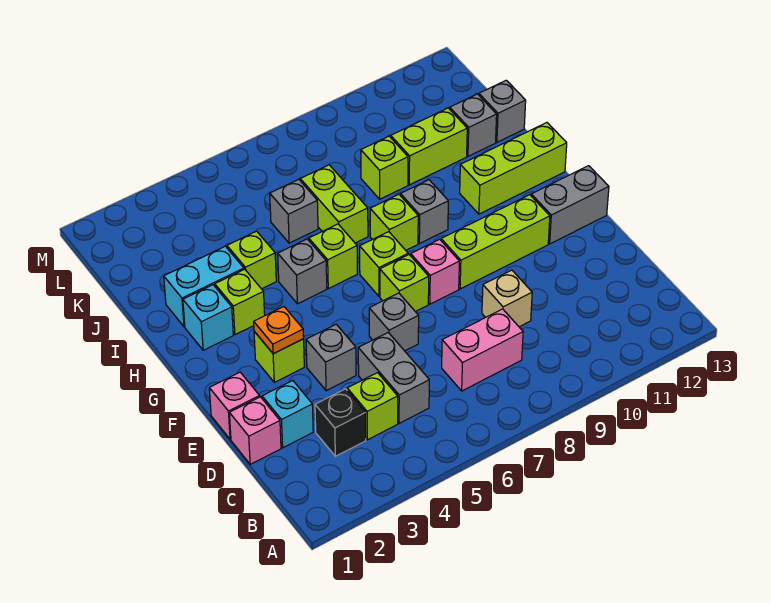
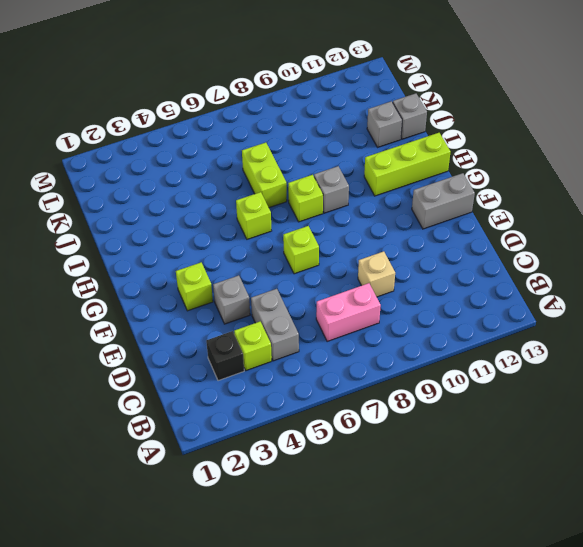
none -> pink 1x1 brick [229,397,281,464]
none -> cyan 1x1 brick [262,381,313,448]
none -> pink 1x1 brick [209,372,260,439]
none -> grey 1x1 brick [369,293,419,351]

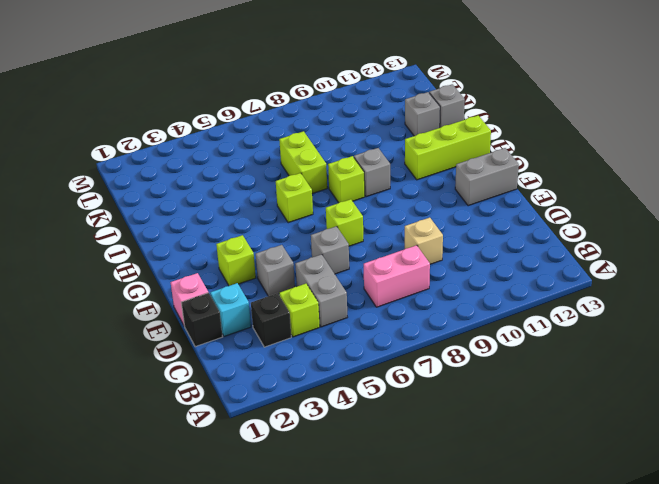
black 1x1 brick [181,293,223,347] -> pink 1x1 brick [229,397,281,464]
none -> pink 1x1 brick [411,239,459,304]
none -> lime 1x3 brick [441,195,550,289]
none -> lime 1x1 brick [360,232,408,296]
none -> cyan 1x1 brick [183,285,233,350]

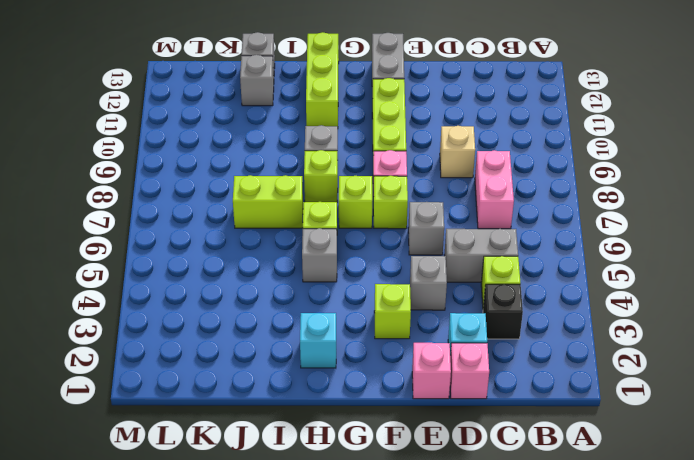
none -> lime 1x1 brick [215,269,265,335]
none -> cyan 1x2 brick [164,246,244,327]
none -> lime 1x1 brick [227,231,276,289]
none -> grey 1x1 brick [270,179,318,243]

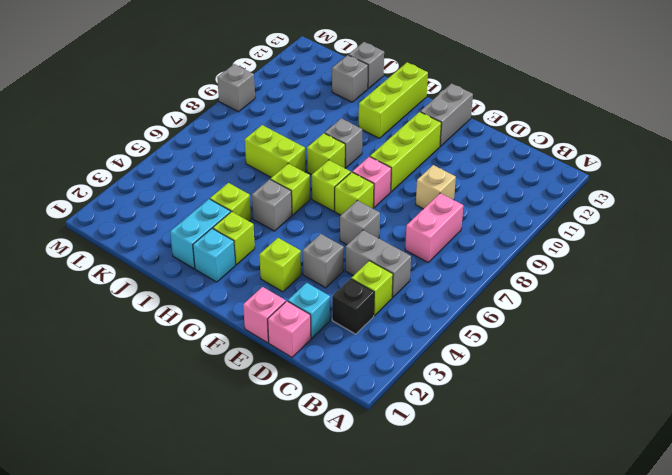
grey 1x1 brick [217,64,255,112] -> grey 1x1 brick moved to [270,179,318,243]
none -> lime 1x1 brick [361,136,408,199]
none -> lime 1x2 brick [391,108,467,185]
none -> orange 1x1 plate [254,307,304,354]

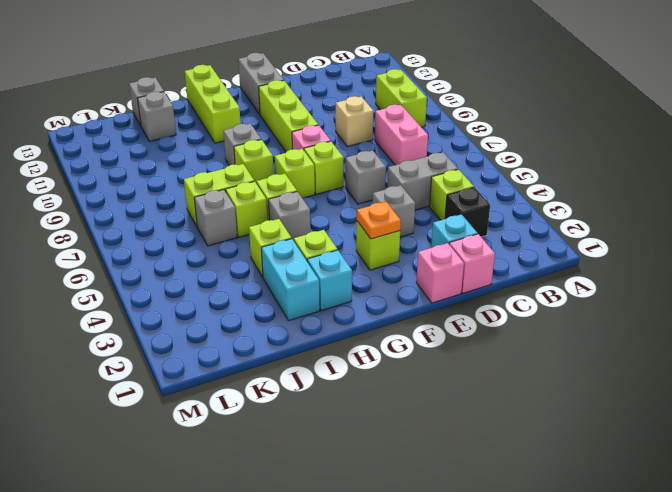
lime 1x2 brick [376,69,427,127] -> lime 1x2 brick moved to [391,108,467,185]
lime 1x1 brick [226,181,267,237] -> lime 1x1 brick moved to [361,136,408,199]

